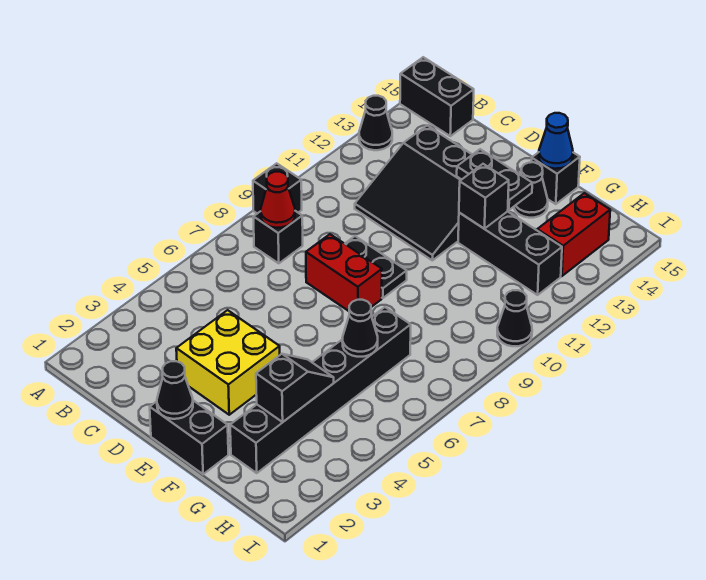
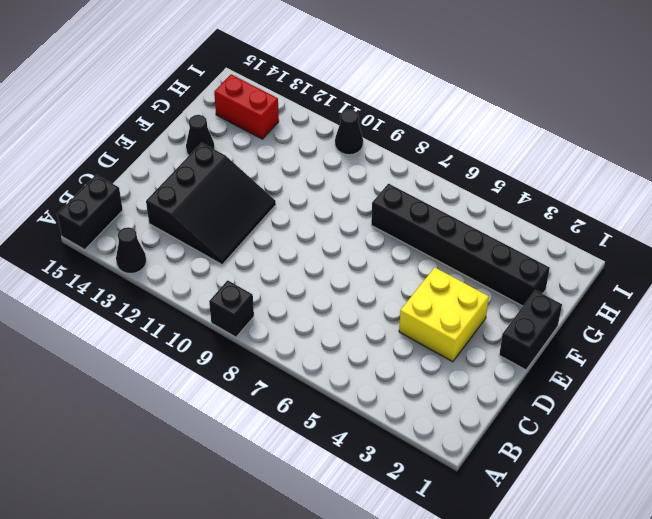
none -> black 1x1 brick [253,211,303,263]
none -> red 1x2 brick [306,234,382,311]
none -> black 1x2 plate [345,236,407,298]

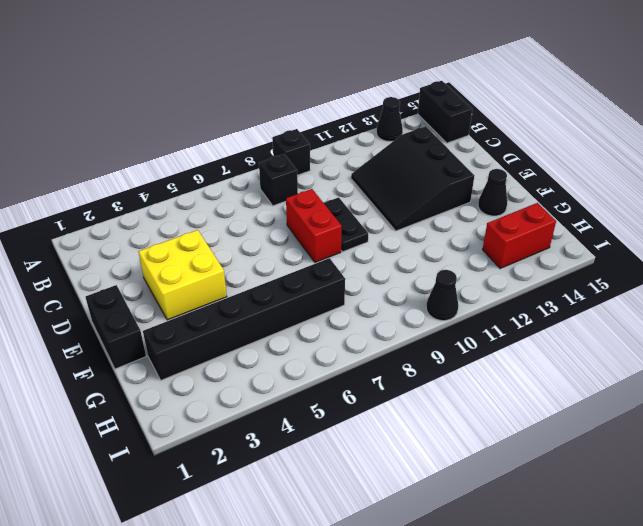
none -> black 1x3 brick [458,211,562,295]
none -> black 1x1 brick [531,152,580,204]
none -> red 1x1 cone [261,172,295,228]

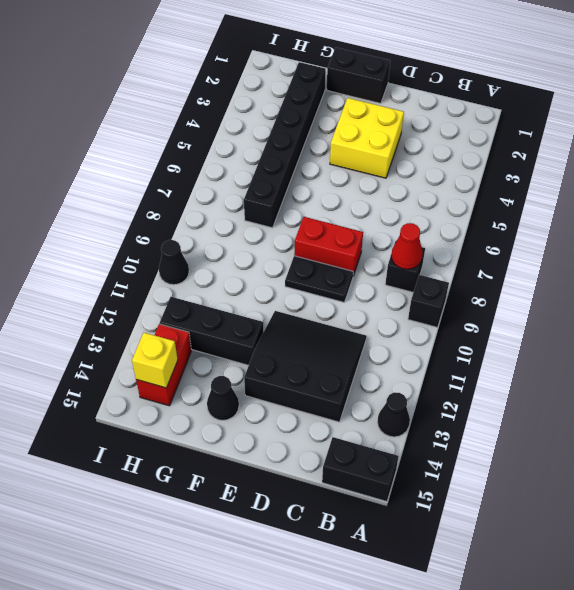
yellow 1x1 brick [132,333,178,388] -> none
none -> black 1x1 brick [531,152,580,204]
none -> black 1x1 cone [157,361,193,419]
none -> black 1x2 plate [457,149,532,210]

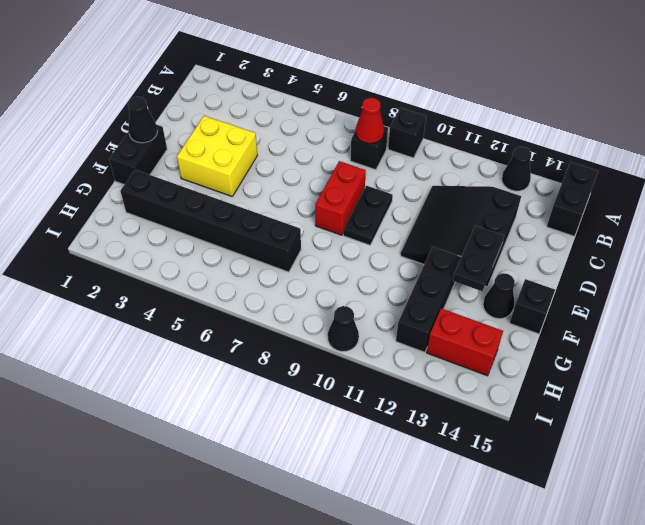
none -> black 1x1 brick [459,164,509,229]
none -> blue 1x1 cone [539,113,573,169]
none -> black 1x2 slope [256,354,334,422]

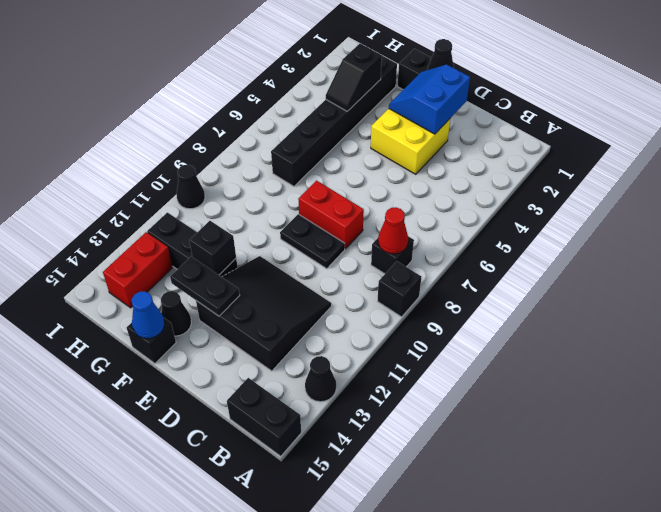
blue 2x2 slope [389,64,470,134] -> none
none -> black 1x1 cone [342,300,378,357]

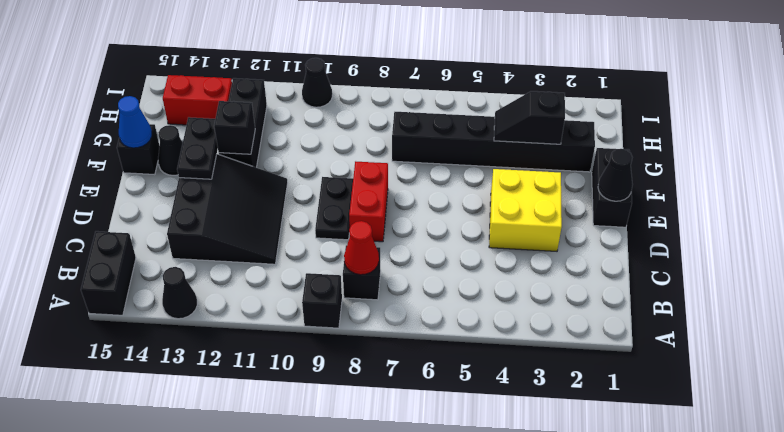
none -> black 1x1 cone [342,300,378,357]

